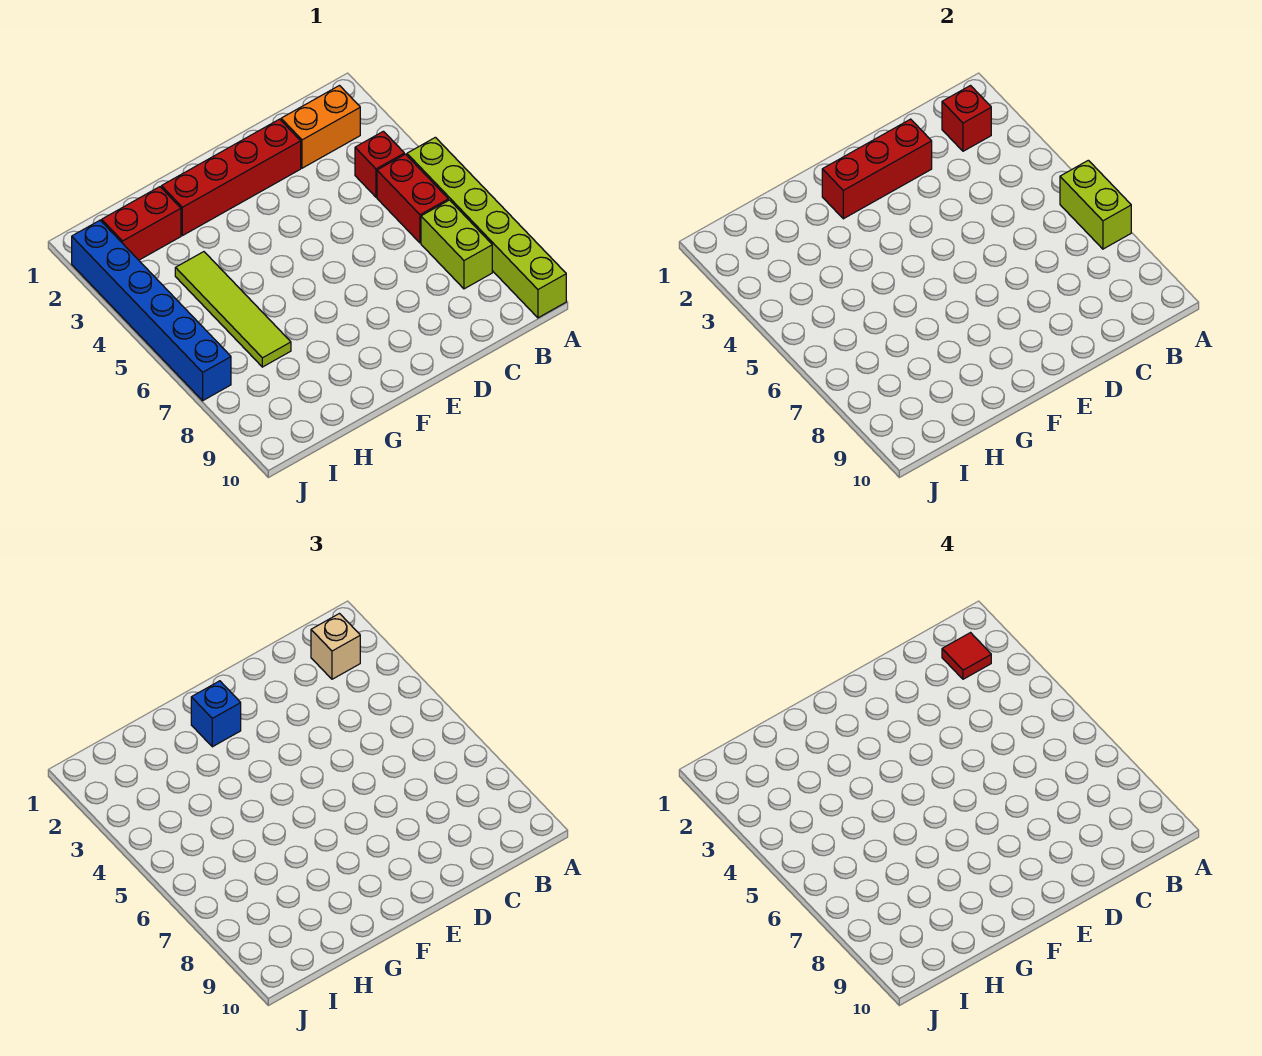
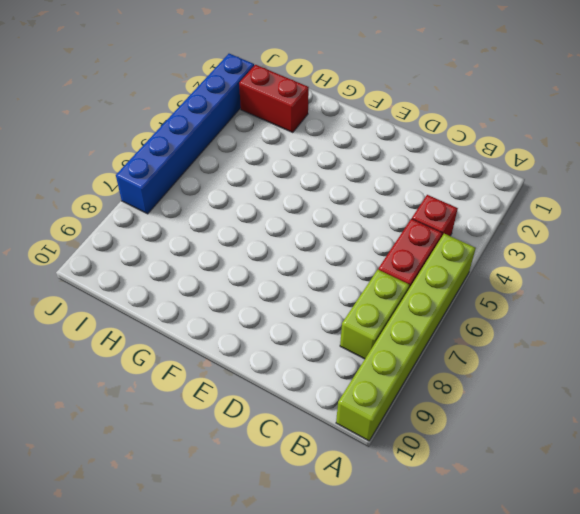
none -> orange 1x2 brick [281,86,360,168]
none -> red 1x4 brick [161,119,301,236]
none -> lime 1x4 tile [175,252,291,367]

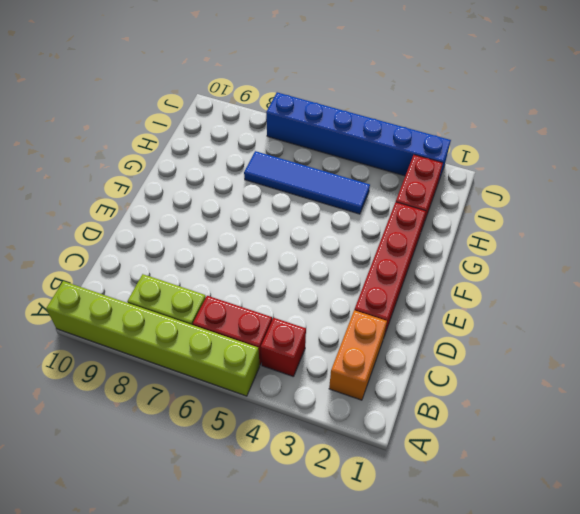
blue 1x4 tile [244,151,370,214] -> lime 1x4 tile [175,252,291,367]
none -> lime 1x2 brick [1060,160,1131,249]
none -> red 1x1 brick [942,86,991,151]
none -> red 1x3 brick [822,119,932,219]

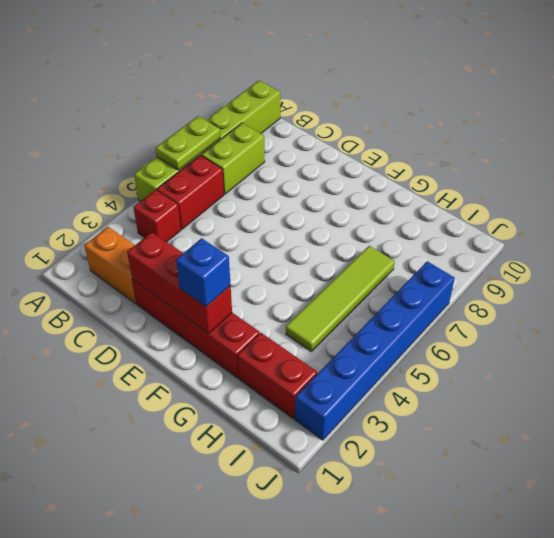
lime 1x2 plate [156,116,220,170] -> lime 1x2 brick [1060,160,1131,249]
none -> red 1x1 brick [942,86,991,151]
none -> tan 1x1 brick [311,614,360,679]
none -> red 1x1 tile [942,633,991,679]

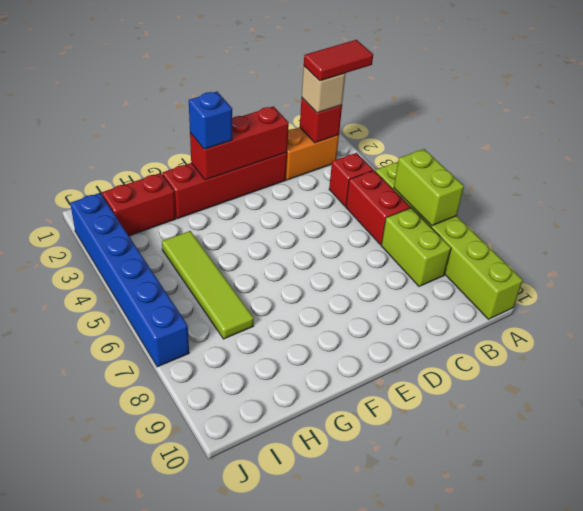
red 1x2 tile [304,40,373,81] -> red 1x1 tile [942,633,991,679]

